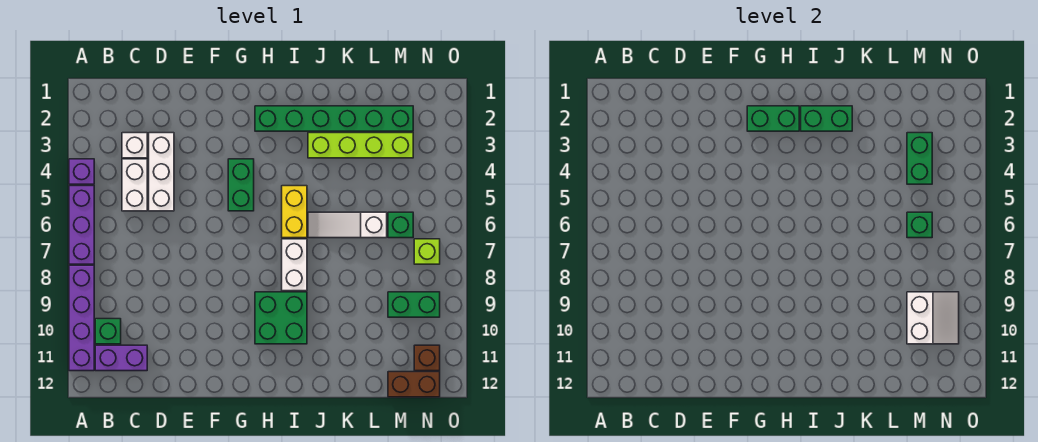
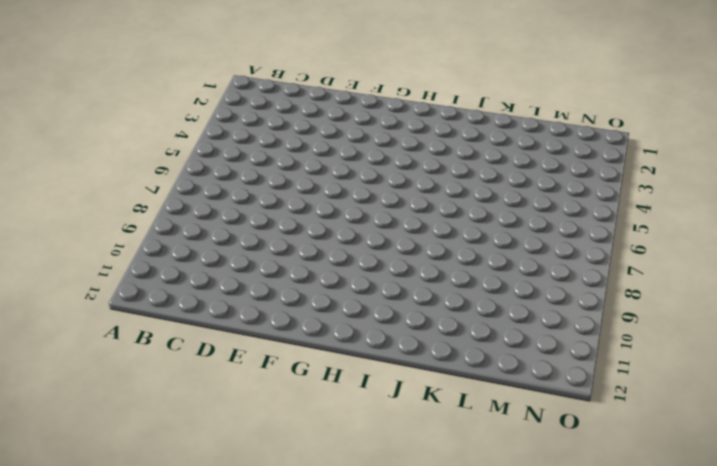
none -> purple 1x1 brick [69,159,94,184]
none -> purple 1x3 brick [69,186,94,264]
none -> purple 1x4 brick [69,265,94,371]

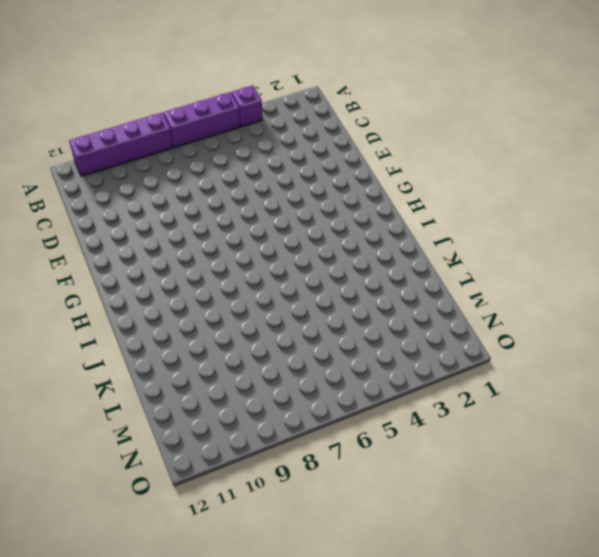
none -> green 1x1 brick [95,319,121,344]
none -> purple 1x2 brick [95,345,147,371]
none -> white 1x1 brick [122,133,147,158]

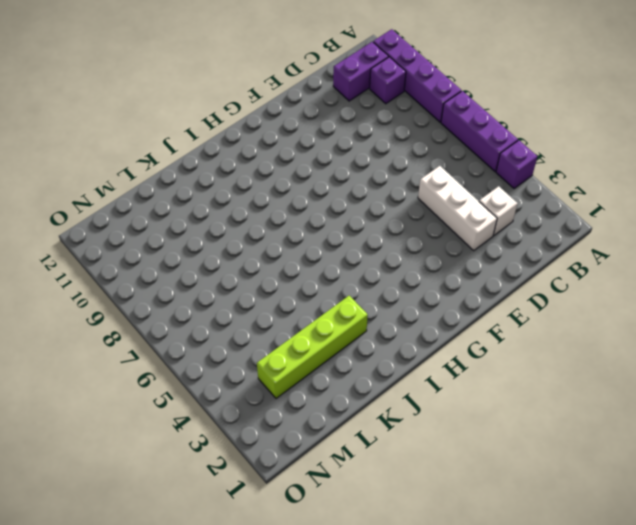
purple 1x1 brick [370,57,406,104] -> green 1x1 brick [95,319,121,344]
none -> white 1x2 brick [122,159,147,211]
none -> green 1x2 brick [228,159,254,211]
none -> green 1x6 brick [255,106,413,131]

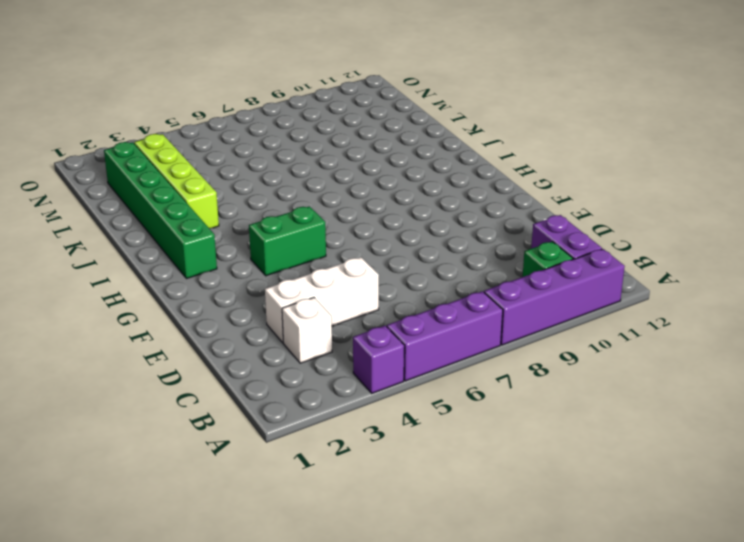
none -> white 1x2 brick [122,159,147,211]
none -> green 2x2 brick [255,292,307,344]
none -> yellow 1x2 brick [282,186,307,238]

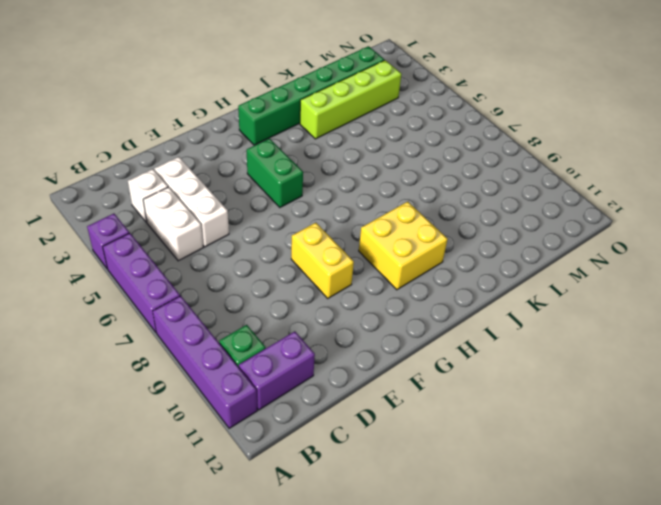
yellow 1x2 brick [291,223,354,298] -> yellow 1x2 brick moved to [282,186,307,238]
yellow 2x2 brick [359,202,448,290] -> green 2x2 brick [255,292,307,344]
none -> white 1x2 brick [282,239,307,291]
none -> white 1x3 slope [308,212,387,238]
none -> green 1x1 brick [388,212,413,238]

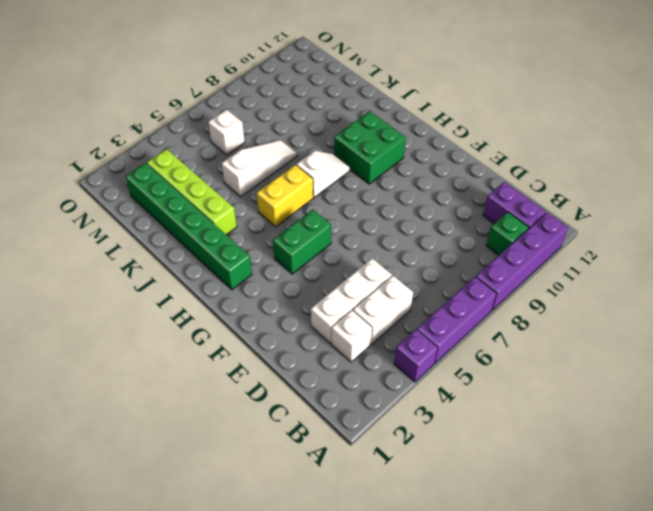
white 1x2 slope [296,151,350,197] -> white 1x2 brick [282,239,307,291]
white 1x3 slope [222,140,297,197] -> white 1x3 slope turned to [308,212,387,238]
white 1x1 brick [208,109,245,155] -> green 1x1 brick [388,212,413,238]
none -> green 1x2 brick [388,292,440,317]
none -> brown 1x2 brick [388,372,440,397]
none -> lime 1x1 brick [414,239,440,264]

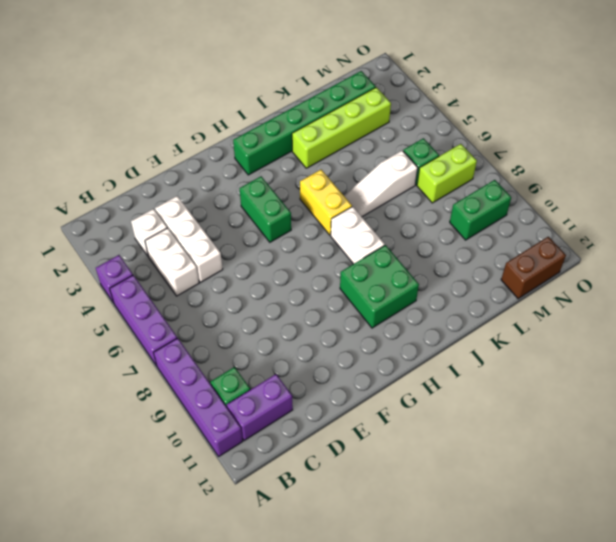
lime 1x2 brick [417,144,477,203] -> lime 1x1 brick [414,239,440,264]
none -> brown 1x1 brick [414,345,440,371]
none -> green 1x2 brick [747,106,799,131]
none -> green 1x2 brick [801,106,852,131]

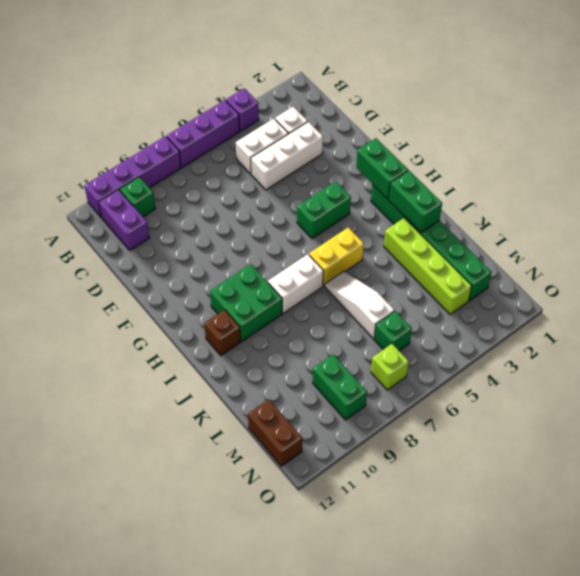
brown 1x1 brick [204,310,241,356] -> brown 1x1 brick moved to [414,345,440,371]
none -> green 1x2 brick [907,133,932,184]
none -> green 1x1 brick [907,212,932,238]
none -> white 2x2 slope [907,292,959,344]

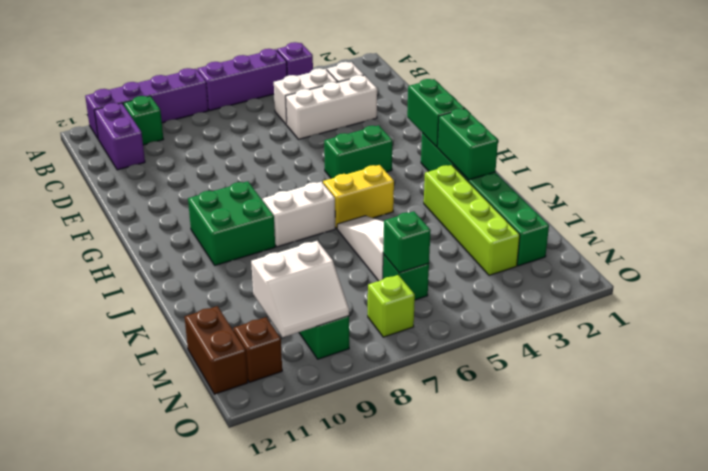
none -> green 1x2 brick [907,133,932,184]

